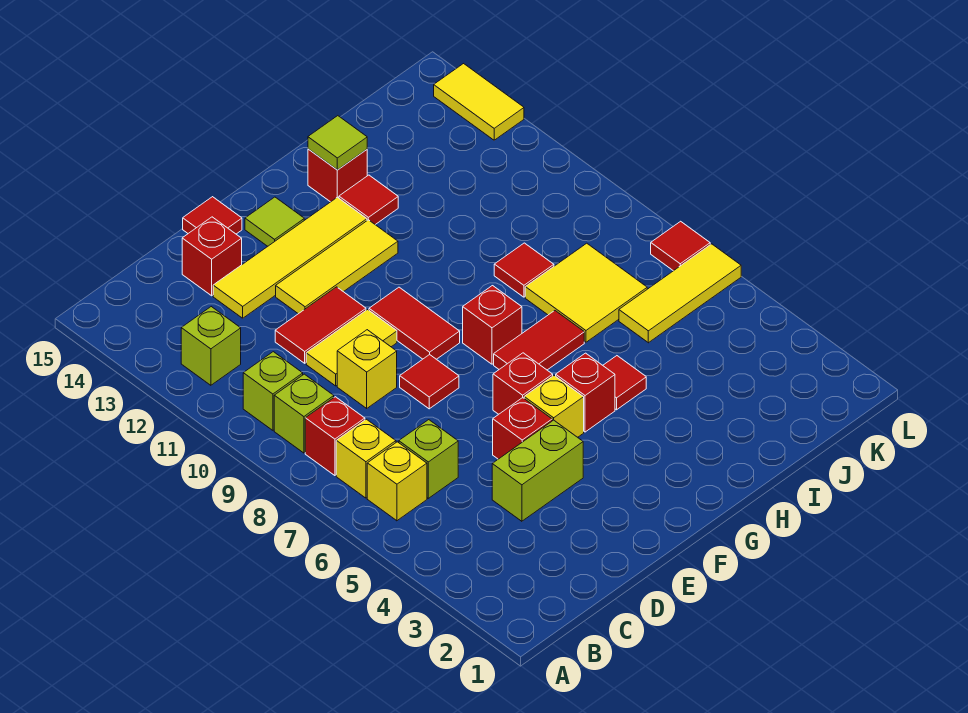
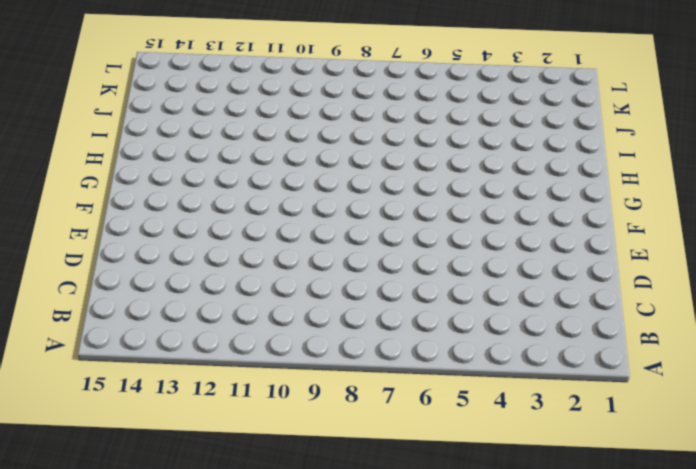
none -> yellow 1x1 brick [367,442,427,521]
none -> yellow 1x1 brick [336,419,396,498]
none -> red 1x1 brick [305,397,365,476]
none -> lime 1x1 brick [274,374,334,453]

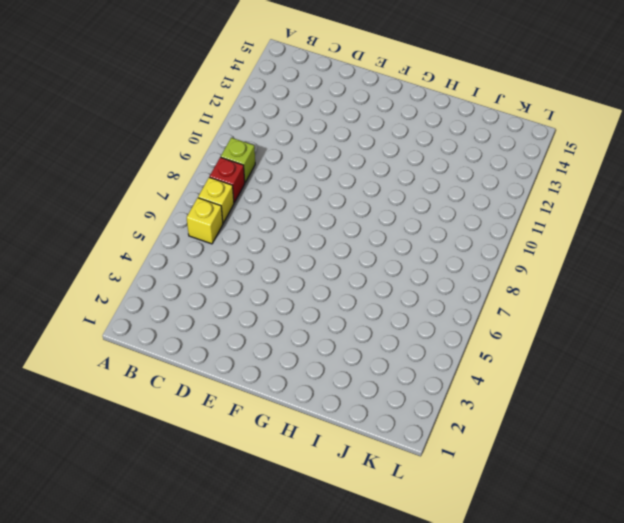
none -> lime 1x1 brick [243,352,303,430]
none -> lime 1x1 brick [181,307,241,385]
none -> lime 1x1 brick [399,420,458,498]
none -> lime 1x2 brick [492,420,583,521]

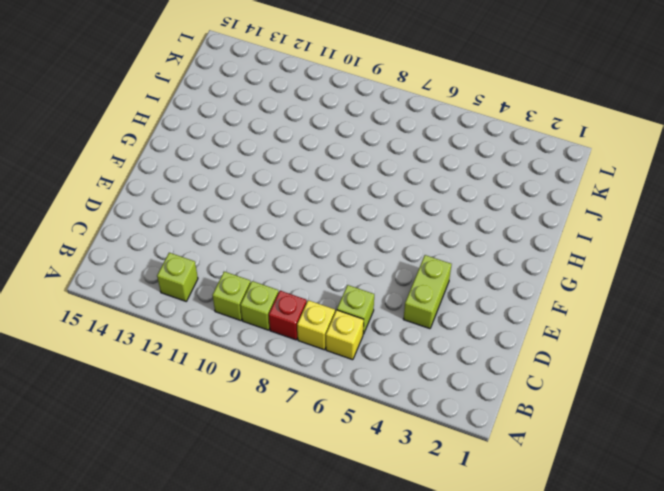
none -> yellow 1x1 brick [337,330,397,408]
none -> yellow 1x2 tile [306,310,397,386]
none -> red 1x2 tile [275,287,366,363]
none -> yellow 1x4 tile [213,197,367,318]

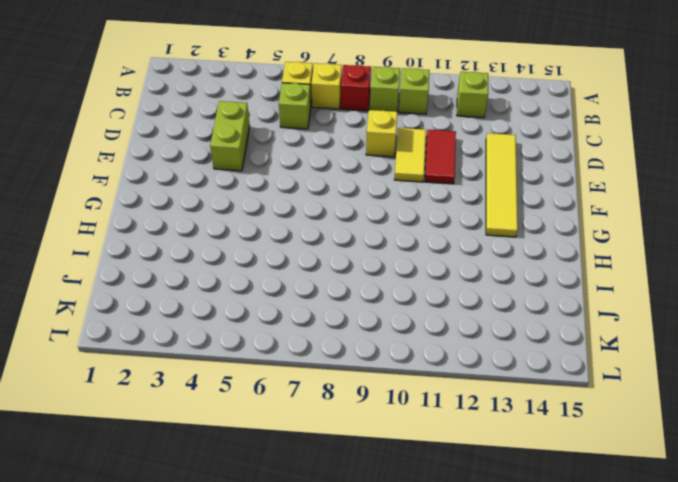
none -> red 1x1 brick [182,217,242,296]
none -> red 1x1 brick [493,398,552,459]
none -> red 1x1 tile [400,355,459,409]
none -> yellow 1x3 tile [276,220,398,314]

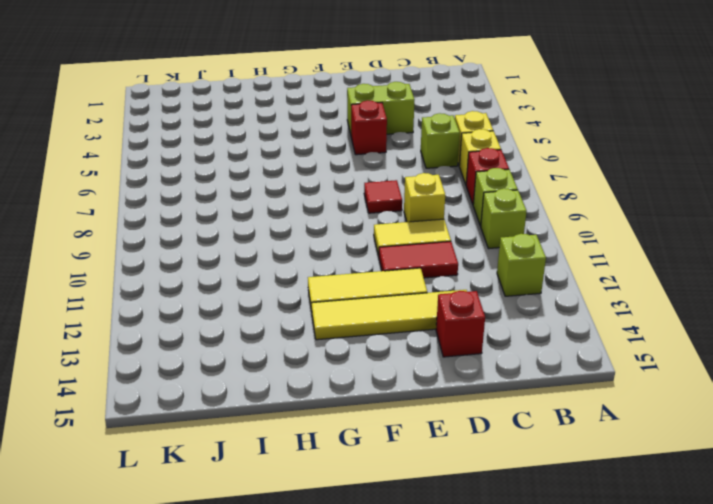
none -> red 1x1 tile [183,197,242,234]
none -> yellow 1x1 brick [524,376,584,437]
none -> red 1x1 brick [493,353,553,414]
none -> red 1x2 tile [369,287,460,359]

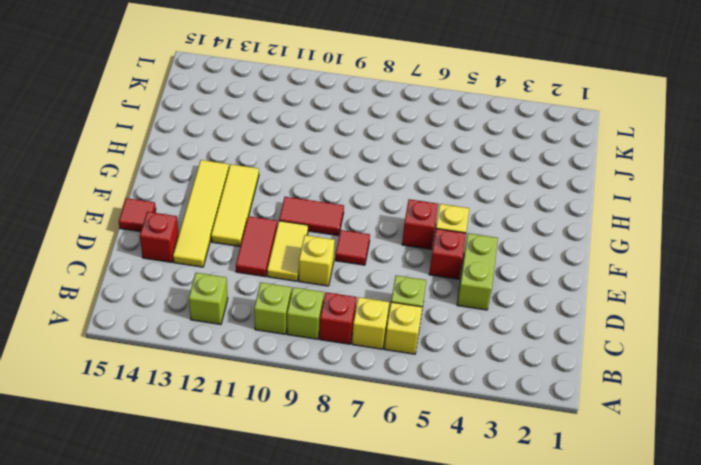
none -> lime 1x1 tile [245,197,304,246]
none -> red 1x1 brick [556,353,615,432]
none -> red 1x2 tile [494,311,584,370]
none -> red 1x1 brick [463,286,522,364]

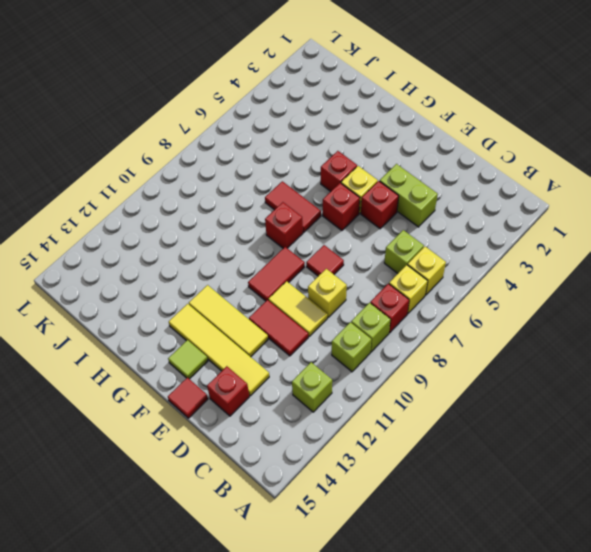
none -> red 1x1 tile [603,356,646,410]
none -> red 1x1 tile [339,175,398,225]
none -> red 1x1 brick [308,149,367,202]
none -> yellow 2x2 tile [525,243,647,342]

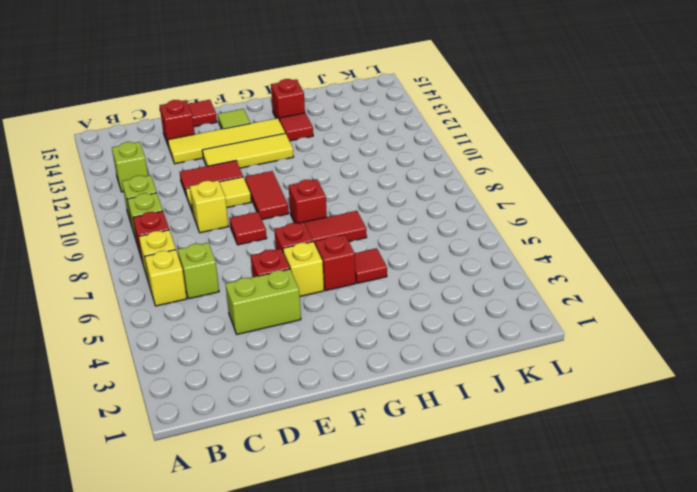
none -> yellow 2x2 tile [525,243,647,342]
none -> red 1x1 tile [494,243,554,297]
none -> yellow 1x3 tile [619,244,741,343]
none -> red 1x1 tile [651,221,710,271]

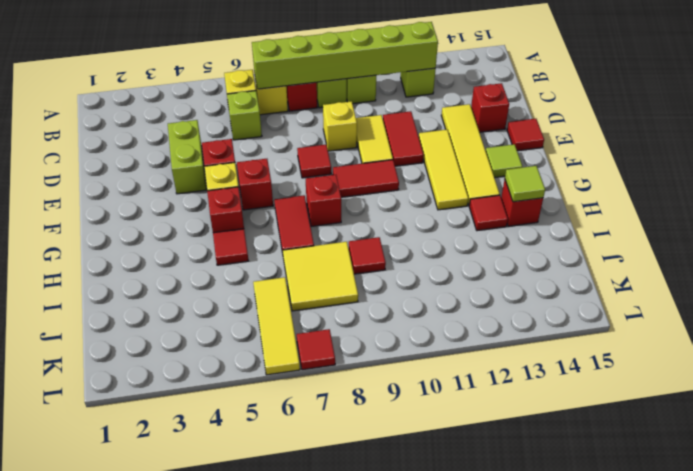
lime 1x6 brick [252,22,438,89] -> none
none -> yellow 1x2 tile [434,64,524,140]

